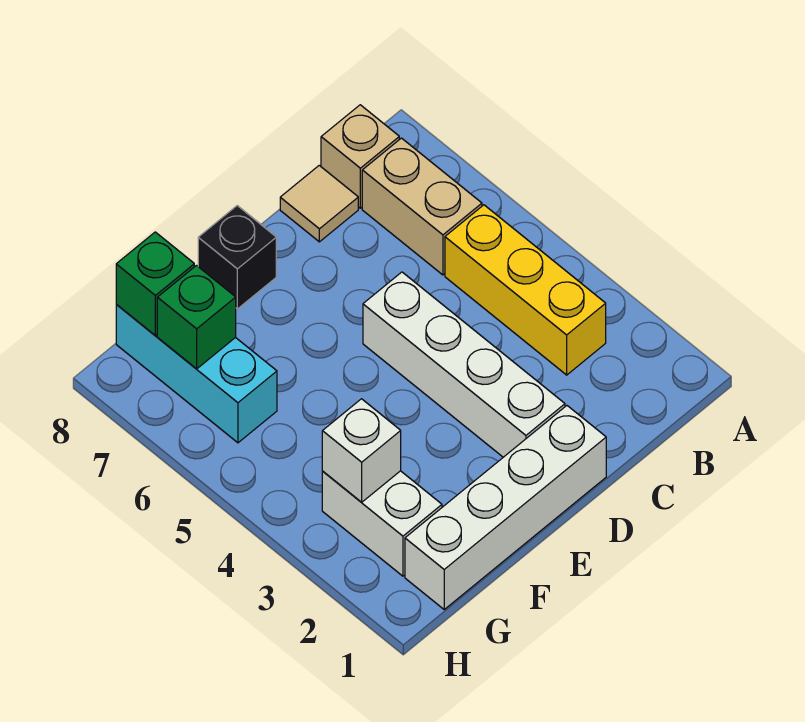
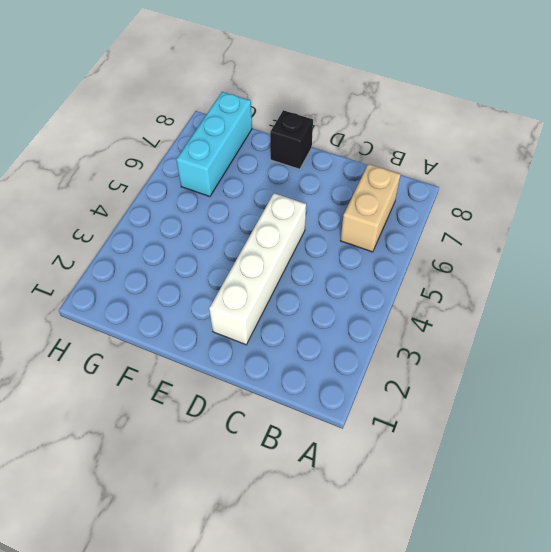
none -> yellow 1x3 brick [445,205,606,375]
none -> tan 1x1 brick [321,105,399,208]
none -> tan 1x1 tile [280,165,358,242]

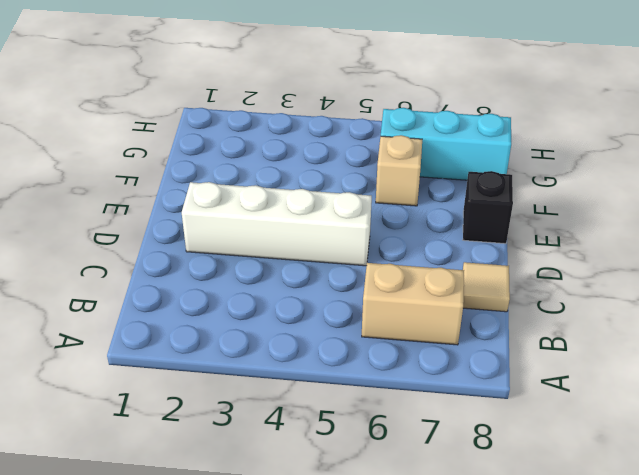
tan 1x1 brick [376,135,422,206] -> tan 1x1 brick moved to [321,105,399,208]
none -> yellow 1x3 brick [445,205,606,375]
none -> white 1x4 brick [405,406,606,609]
none -> white 1x2 brick [322,471,442,576]

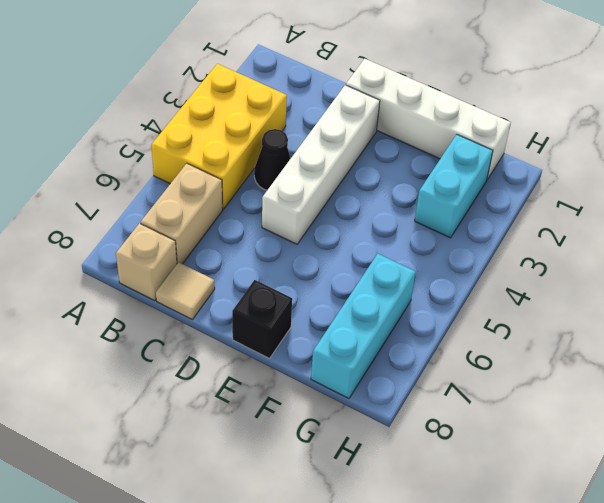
yellow 2x3 brick [151,64,287,209] -> yellow 1x3 brick [445,205,606,375]
black 1x1 cone [254,129,291,190] -> none
cyan 1x2 brick [415,135,493,238] -> white 1x2 brick [322,471,442,576]
none -> white 1x1 brick [322,399,401,502]
none -> green 1x1 brick [157,266,236,369]
none -> green 1x1 brick [116,232,194,335]

